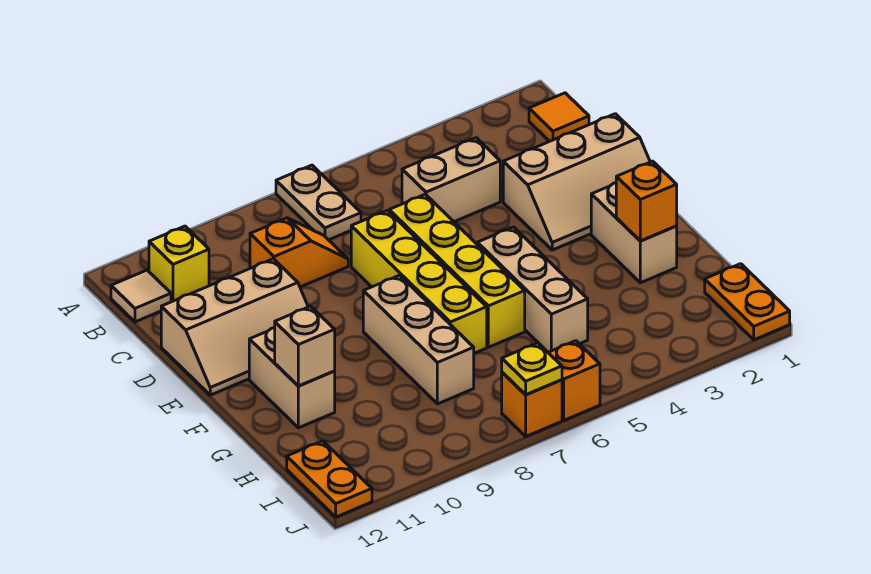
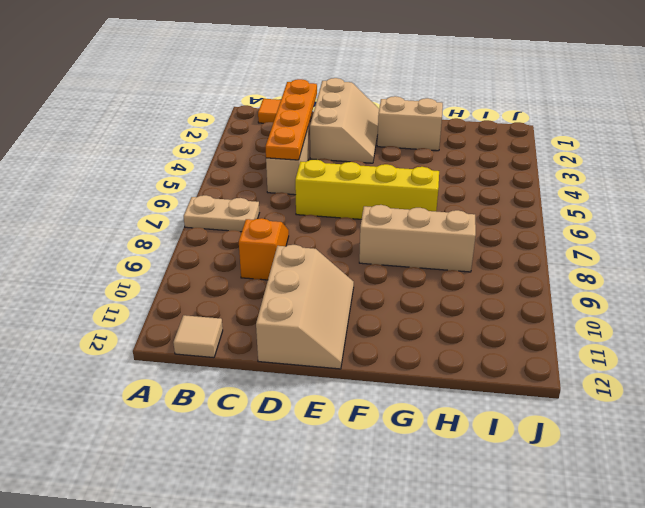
orange 1x4 plate [265,79,317,160] -> none
none -> yellow 1x1 brick [149,226,209,302]
none -> yellow 1x4 brick [351,210,487,353]
none -> tan 1x3 brick [477,227,588,352]

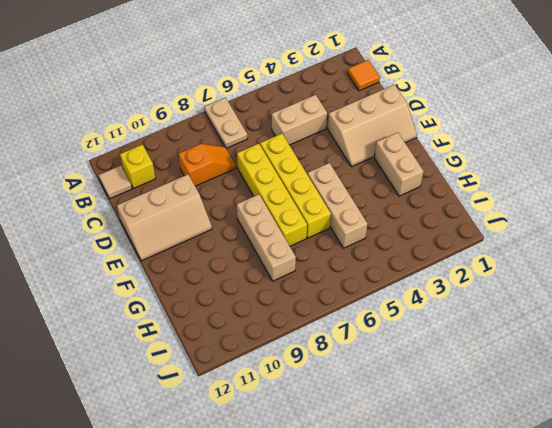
none -> tan 1x2 brick [249,328,335,428]
none -> orange 1x2 plate [705,264,790,340]
none -> orange 1x2 plate [287,441,372,517]

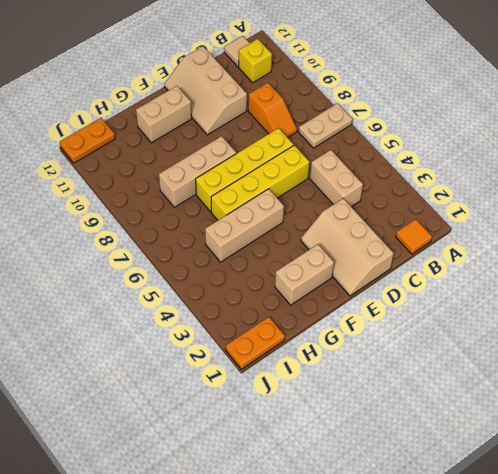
none -> orange 1x1 brick [548,341,600,420]
none -> orange 1x1 brick [502,372,562,436]
none -> orange 1x1 brick [616,161,677,241]

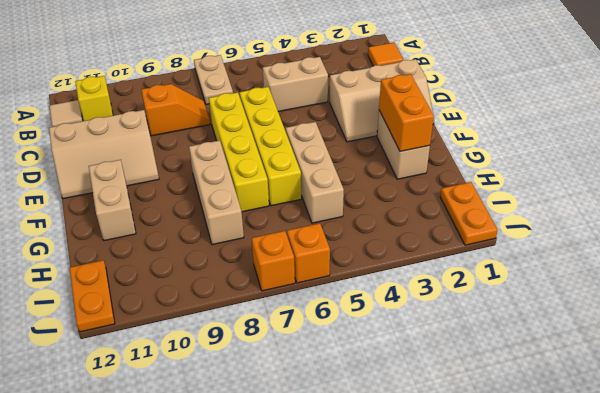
orange 1x2 brick [379,74,434,151] -> orange 1x1 brick [616,161,677,241]
none -> tan 1x1 brick [275,306,335,386]
none -> yellow 1x1 plate [502,343,562,395]

